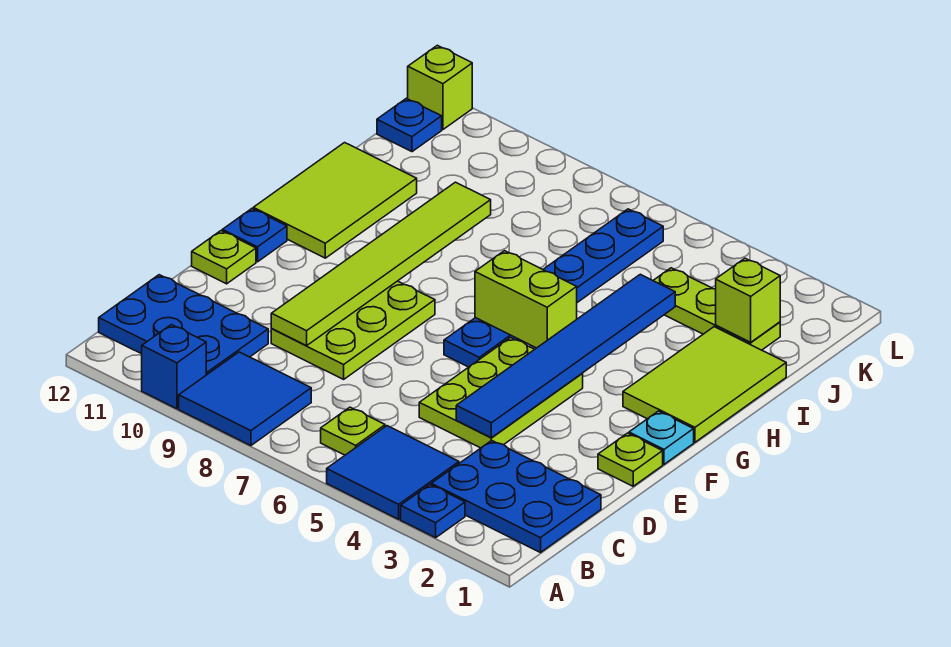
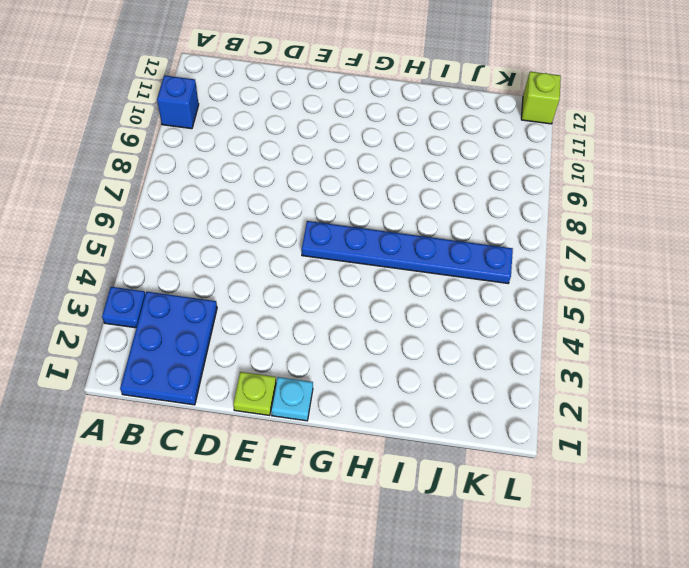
none -> blue 2x2 tile [327,426,459,519]
none -> blue 2x2 tile [179,352,311,446]
none -> lime 1x1 plate [321,407,385,455]

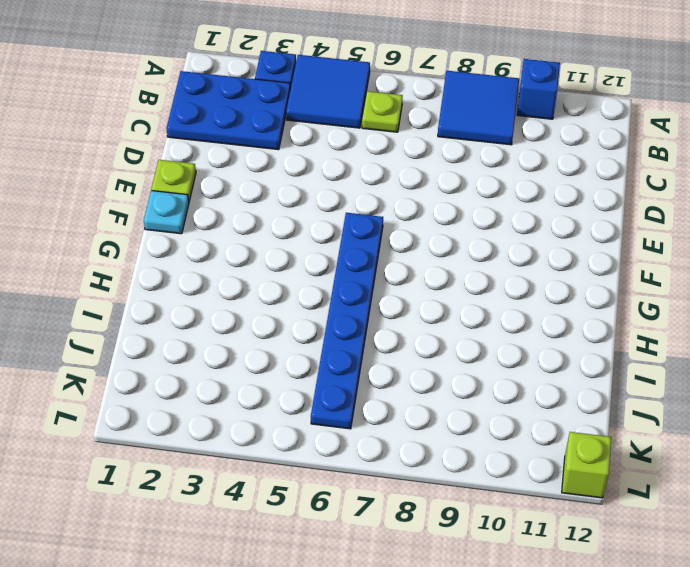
none -> blue 2x3 plate [99,275,268,375]
none -> lime 2x3 plate [419,338,583,448]
none -> lime 2x3 plate [271,281,435,379]

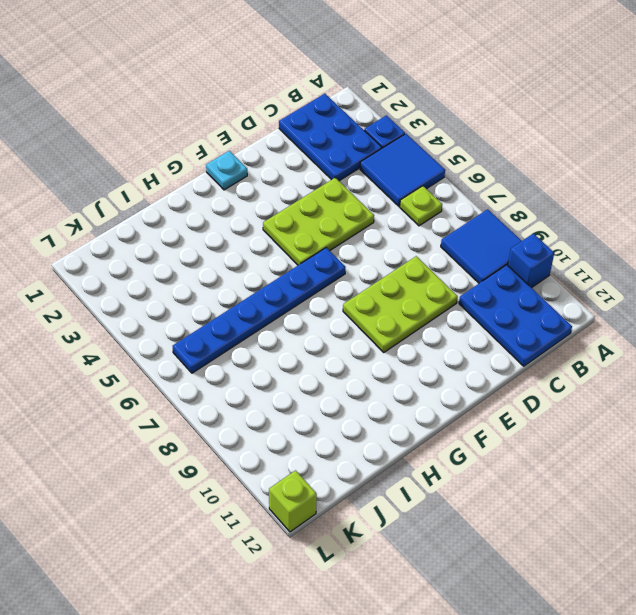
none -> lime 1x1 plate [598,433,663,486]
none -> lime 1x1 plate [192,231,256,284]
none -> blue 1x1 plate [222,209,287,262]

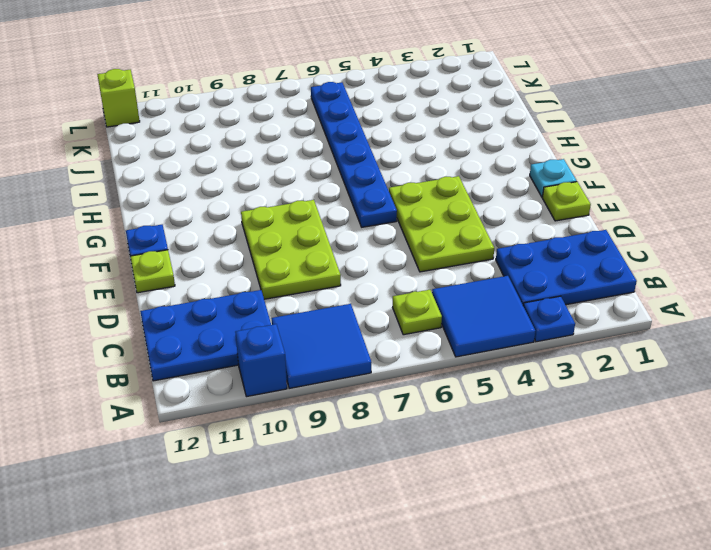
none -> lime 2x3 tile [623,327,786,442]
none -> lime 2x3 tile [253,143,417,258]
none -> lime 1x3 plate [653,268,780,350]

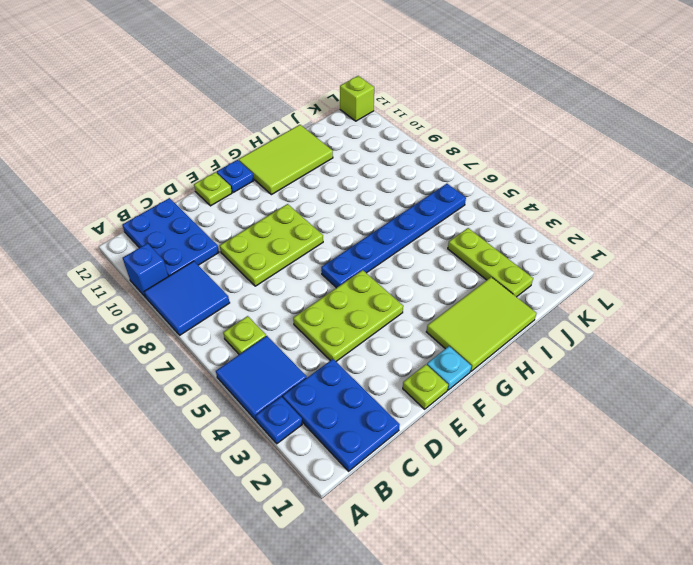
none -> blue 1x1 plate [377,98,442,152]
none -> blue 1x6 tile [456,274,675,438]
none -> lime 1x6 tile [271,182,491,346]

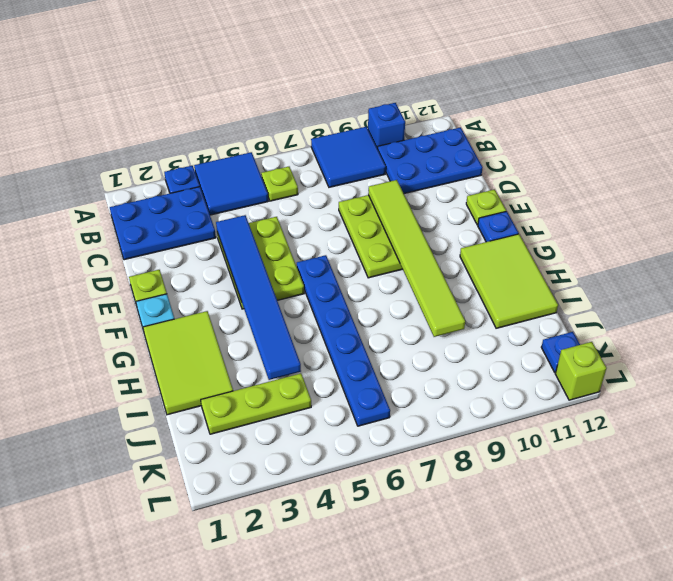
none -> lime 1x2 brick [475,251,577,348]
none -> lime 1x1 brick [716,258,780,342]

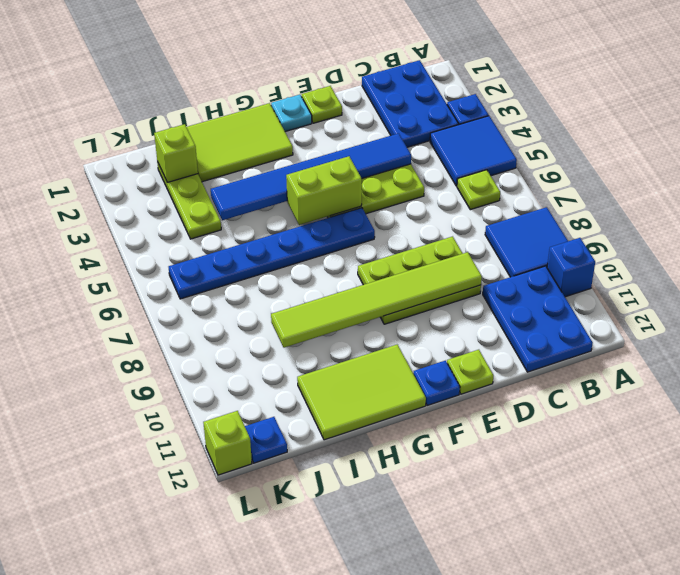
lime 1x2 brick [286,156,362,225] -> lime 1x2 brick turned to [475,251,577,348]

